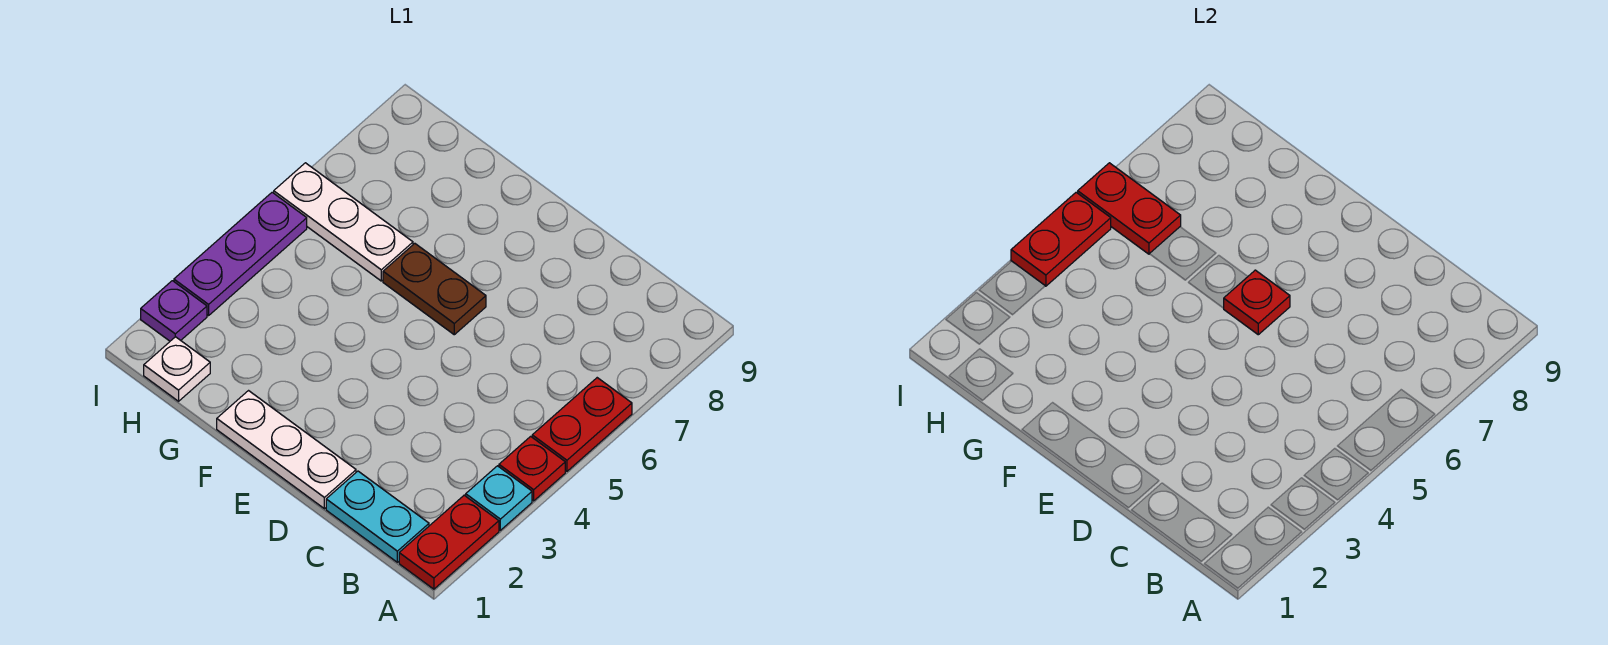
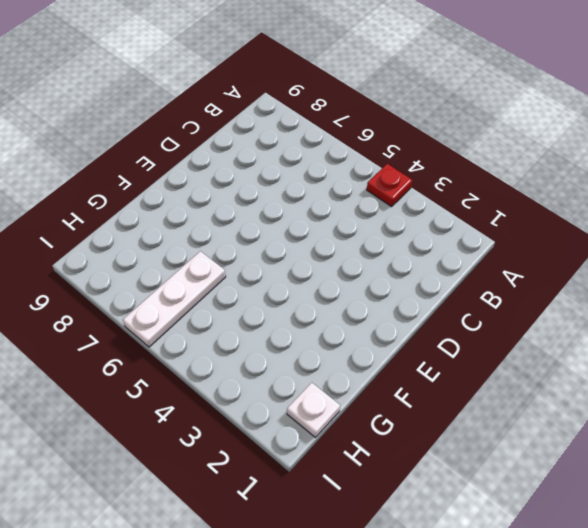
none -> red 1x2 plate [399,495,499,589]
none -> cyan 1x1 plate [466,466,532,530]
none -> red 1x2 plate [532,378,632,471]

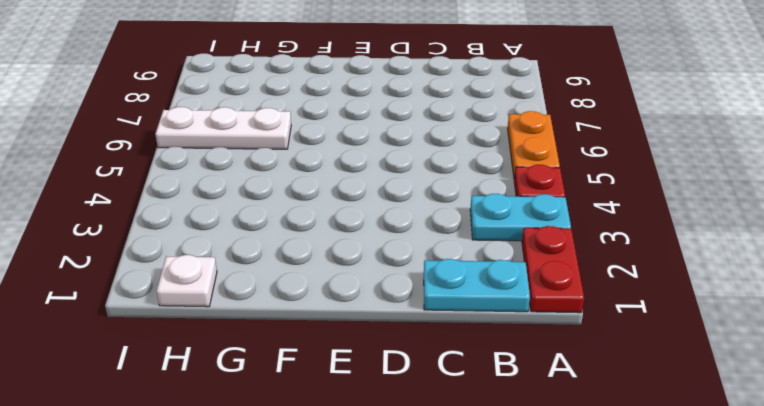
cyan 1x2 plate [470,194,571,241] -> cyan 1x1 plate [466,466,532,530]
orange 1x2 plate [508,111,560,179] -> red 1x2 plate [532,378,632,471]
none -> white 1x3 plate [217,391,356,509]
none -> brown 1x2 plate [383,243,486,335]
none -> purple 1x1 plate [141,281,207,341]

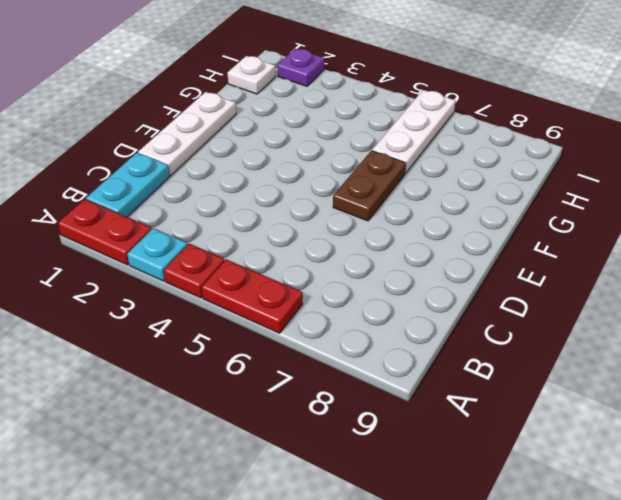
none -> purple 1x3 plate [174,192,307,316]
none -> red 1x1 plate [1224,270,1290,335]
none -> red 1x2 plate [1078,163,1181,254]

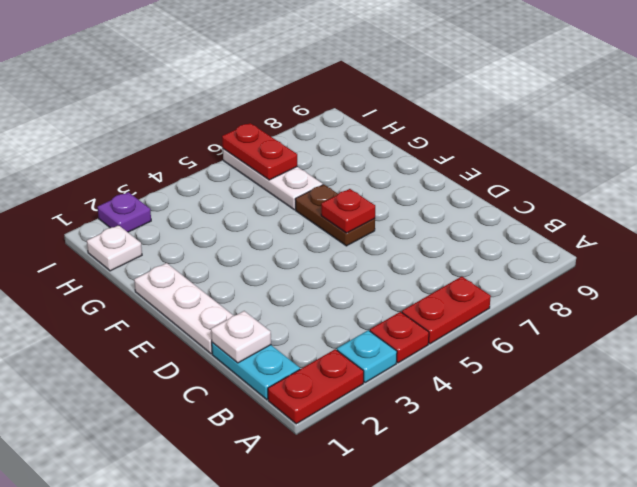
white 1x1 plate [211,311,271,363] -> none
none -> purple 1x3 plate [174,192,307,316]
none -> red 1x2 plate [1011,192,1111,286]

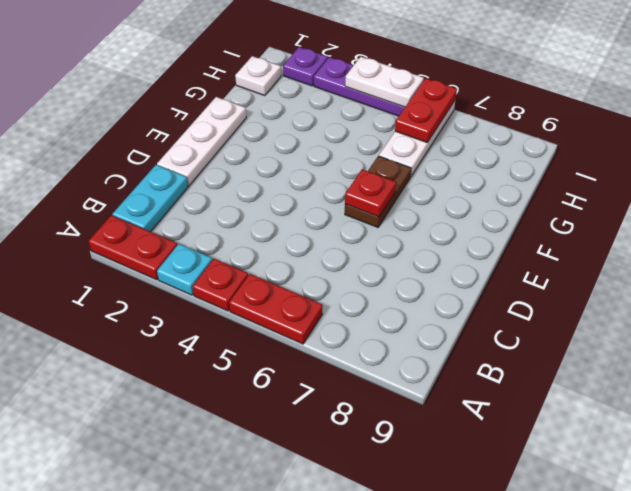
white 1x2 plate [345,57,424,107] -> red 1x2 plate [1011,192,1111,286]

